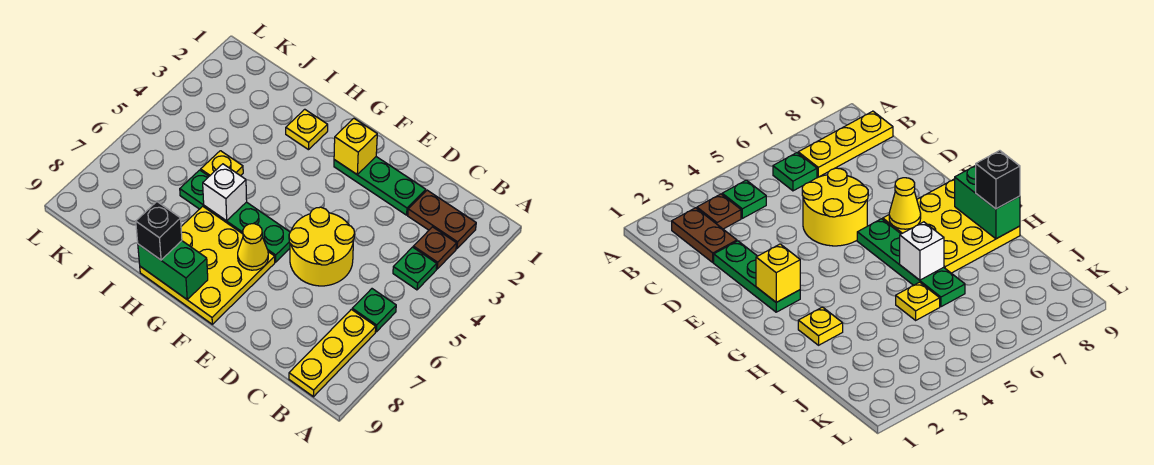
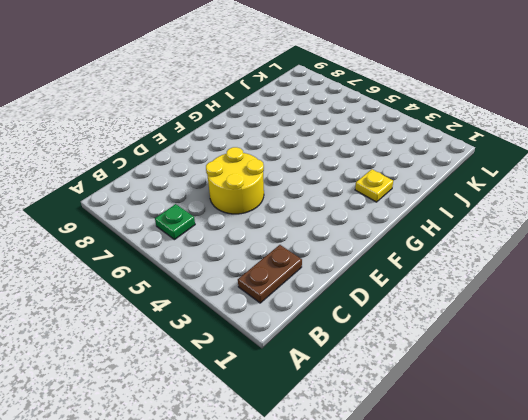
none -> brown 1x1 plate [413,227,457,269]
none -> green 1x1 plate [393,247,437,290]
none -> yellow 1x3 plate [289,309,376,397]

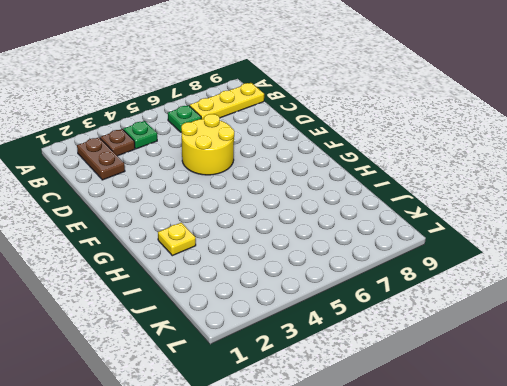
none -> green 1x3 plate [334,157,426,215]
none -> green 1x4 plate [180,170,290,262]
none -> yellow 3x3 plate [140,206,275,324]

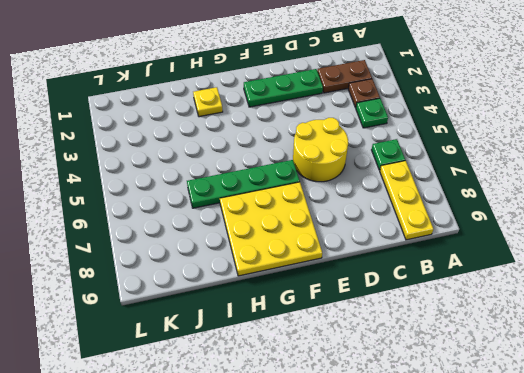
none -> yellow 1x1 plate [201,151,243,176]
none -> yellow 1x1 brick [334,118,377,174]
none -> yellow 1x1 cone [238,224,268,270]

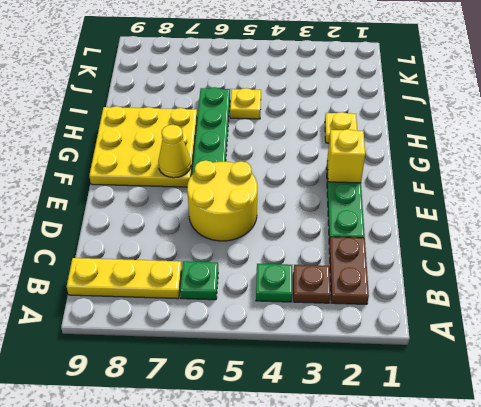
none -> green 1x2 brick [138,241,208,299]
none -> white 1x1 brick [203,164,247,221]
none -> black 1x1 brick [136,202,182,260]

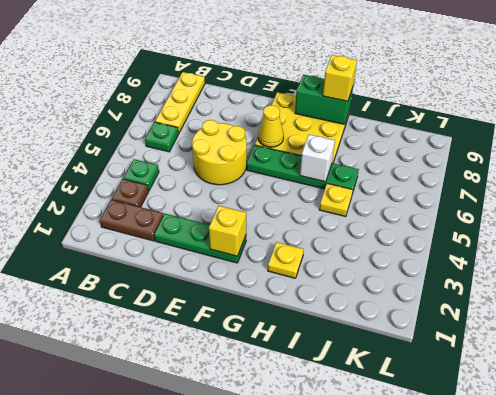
yellow 1x1 brick [323,55,357,101] -> black 1x1 brick [136,202,182,260]

